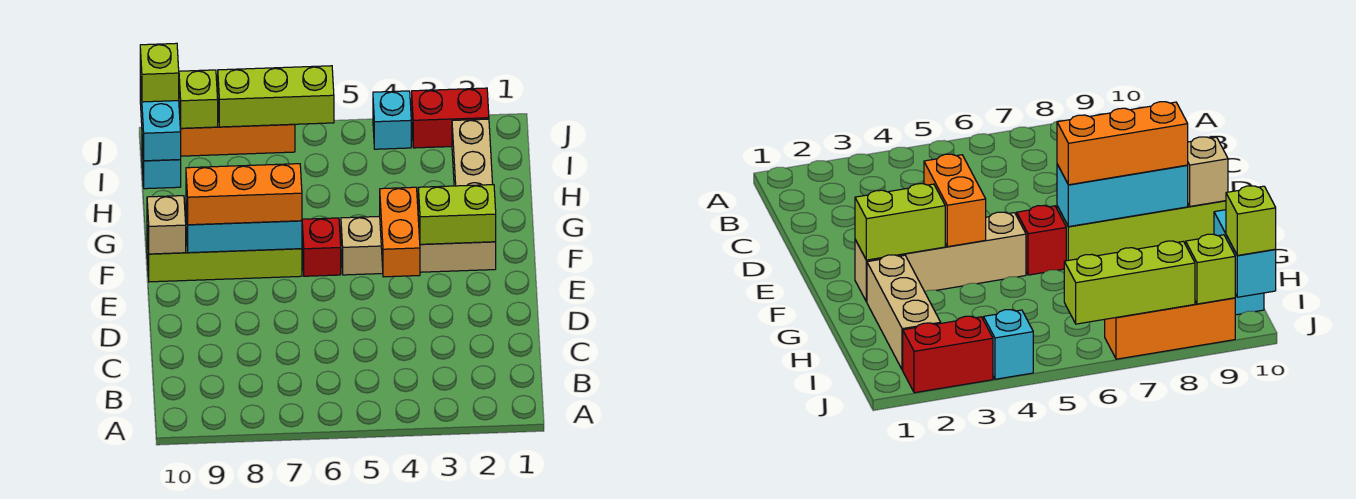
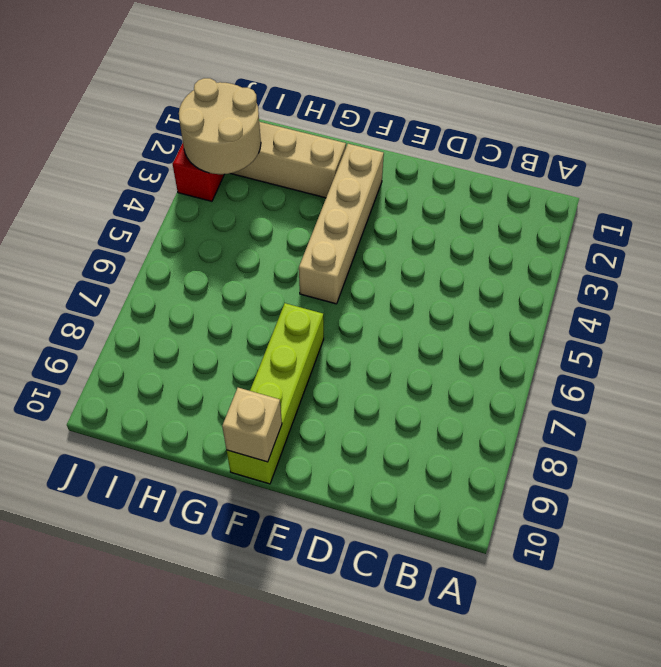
tan 2x2 round brick [179,78,261,174] -> none
none -> red 1x1 brick [302,218,341,276]
none -> cyan 1x1 brick [142,141,181,189]
none -> cyan 1x1 brick [373,91,411,149]

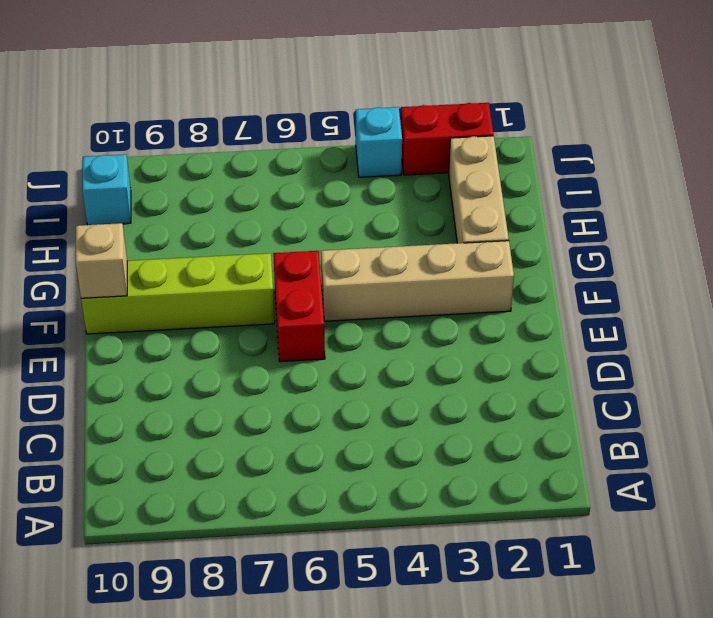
red 1x2 brick [273,251,325,362] -> red 1x1 brick [302,218,341,276]
none -> orange 1x3 brick [179,108,295,156]
none -> orange 1x2 brick [380,187,420,277]
none -> lime 1x2 brick [418,185,496,244]

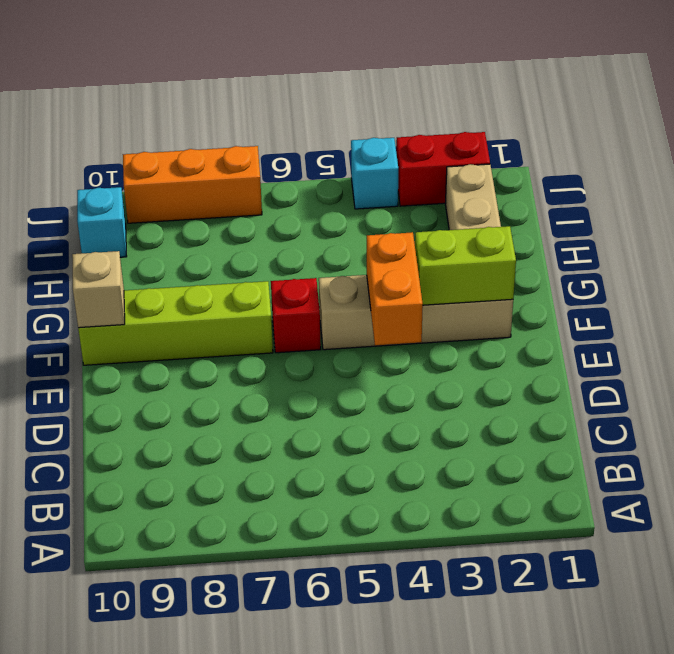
none -> cyan 1x3 brick [186,207,302,253]
none -> cyan 1x2 brick [140,77,181,161]
none -> lime 1x3 brick [217,66,334,127]

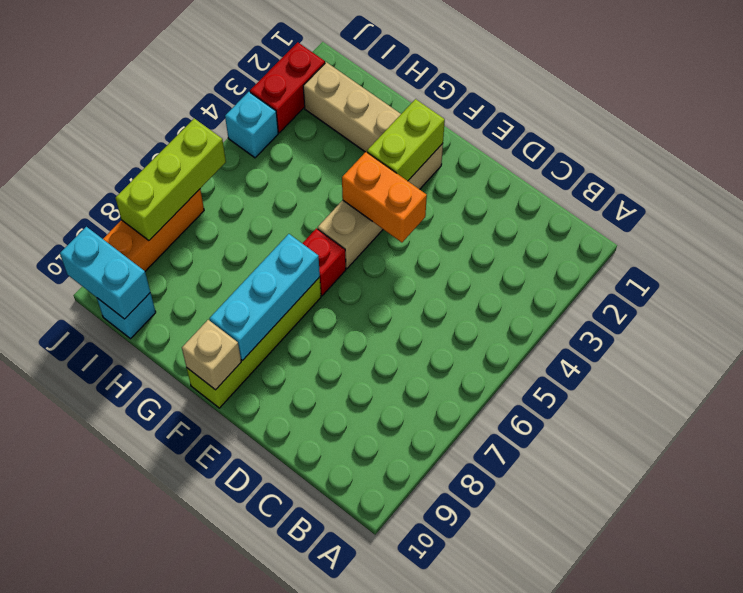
none -> lime 1x1 brick [179,70,218,128]
none -> orange 1x3 brick [186,164,302,225]
none -> lime 1x1 brick [140,43,179,102]

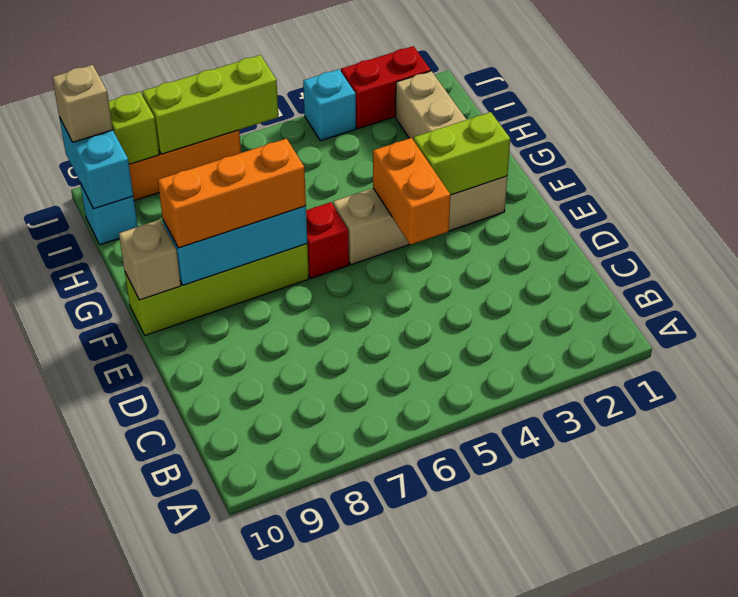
tan 1x1 brick [52,65,113,142] -> lime 1x1 brick [140,43,179,102]

